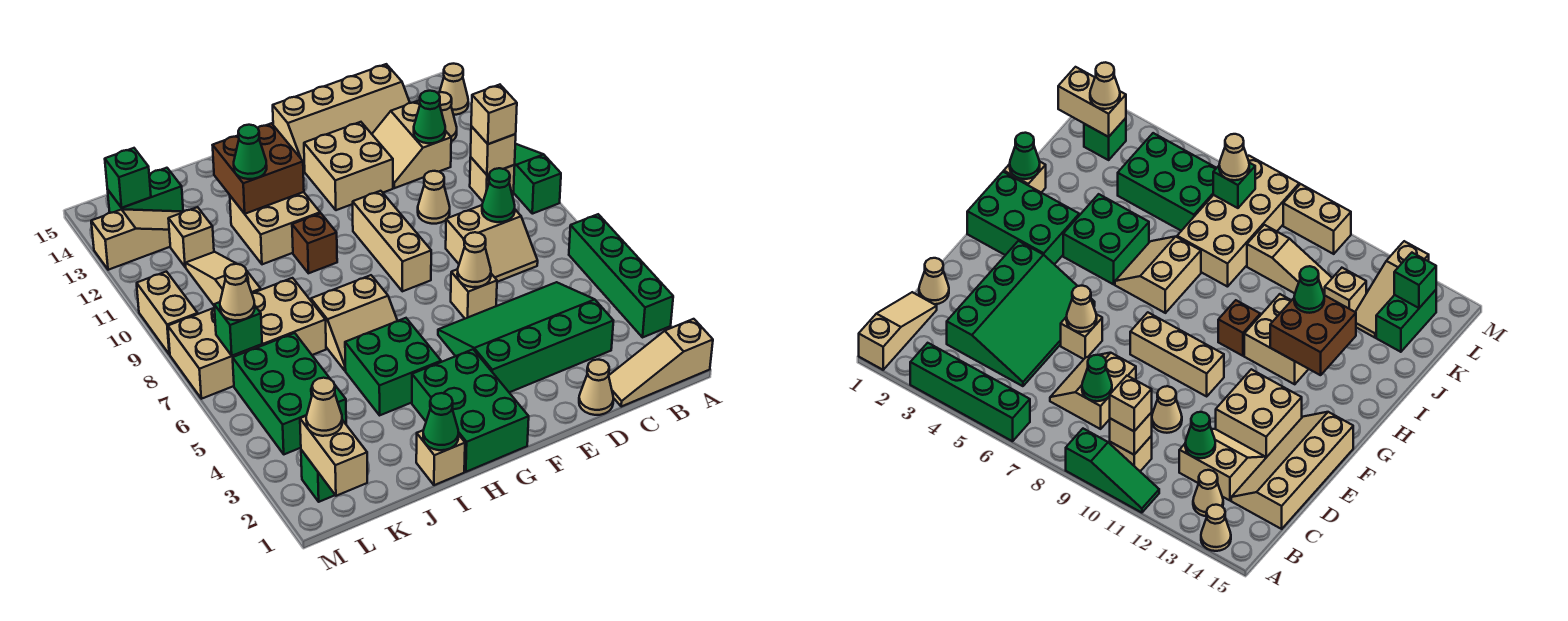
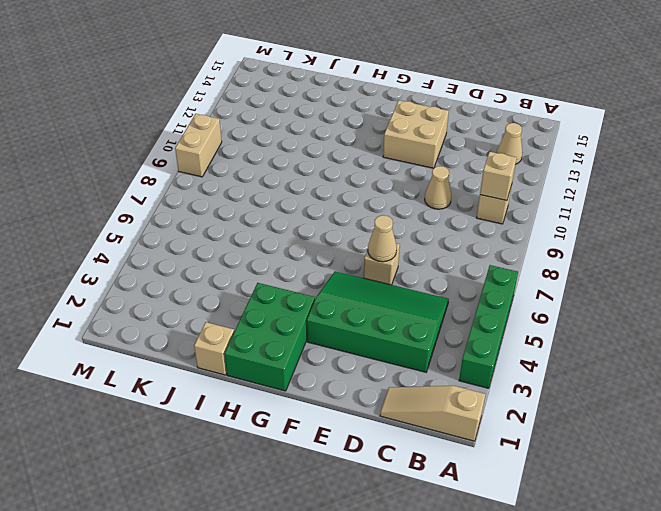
none -> green 1x3 slope [514,144,561,214]
none -> tan 1x1 cone [440,64,468,115]
none -> tan 2x2 slope [446,205,538,282]
none -> tan 2x2 slope [372,101,451,188]

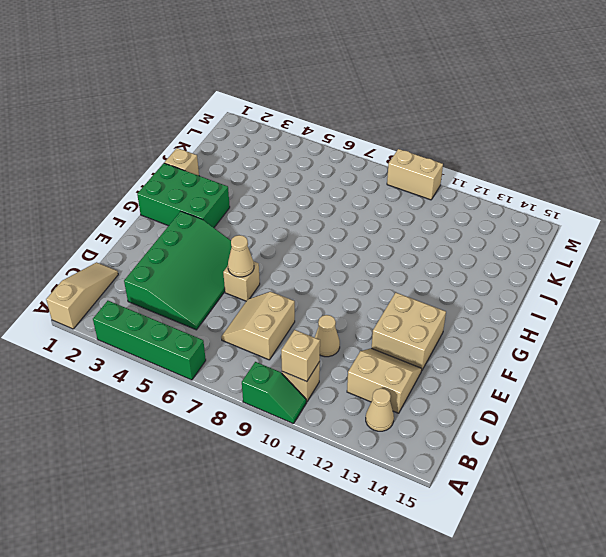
green 1x2 slope [242,362,306,424] -> green 1x3 slope [514,144,561,214]
none -> tan 1x1 cone [440,64,468,115]
none -> tan 2x4 slope [273,64,410,171]
none -> tan 1x1 cone [579,360,613,415]
none -> tan 1x3 brick [353,191,431,291]

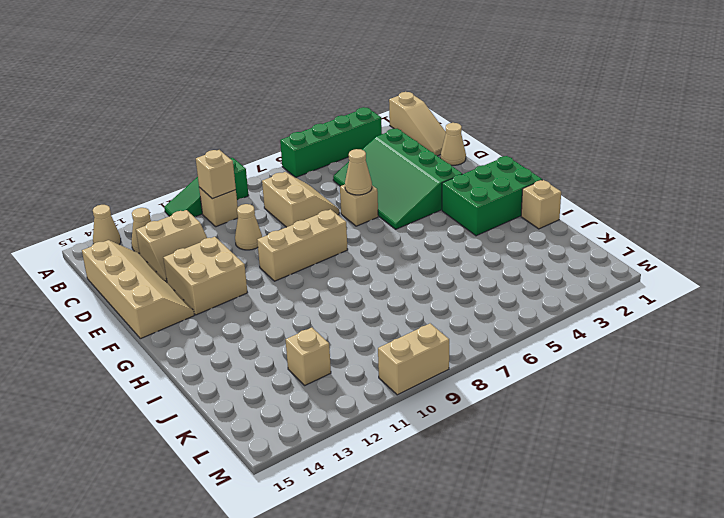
none -> green 2x2 brick [345,318,441,415]
none -> tan 2x2 slope [311,275,397,371]
none -> brown 1x1 brick [292,213,337,273]
none -> tan 2x2 brick [230,192,320,264]

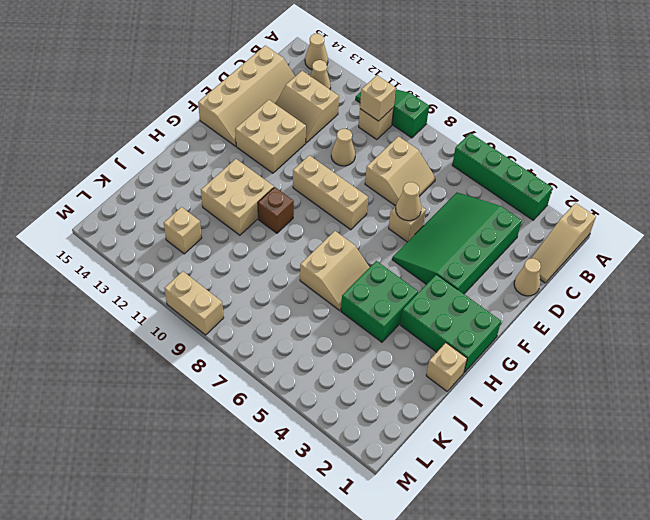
none -> tan 2x4 brick [168,278,326,399]
none -> green 2x3 brick [233,333,346,454]
none -> tan 1x3 slope [186,252,261,305]
none -> tan 1x3 slope [91,209,182,270]

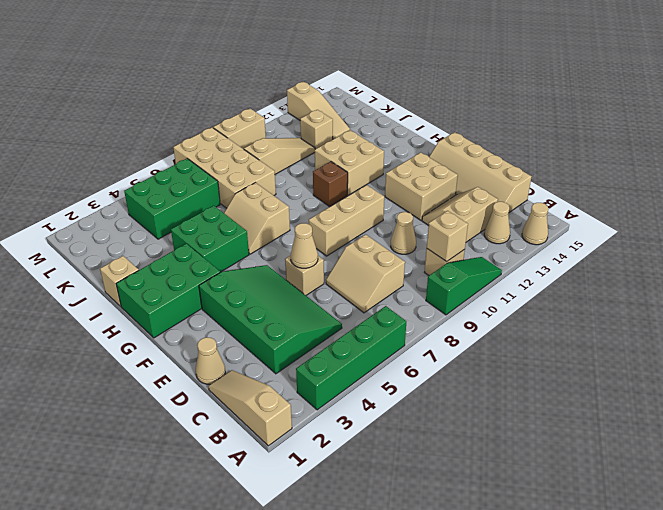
none -> green 1x2 brick [108,168,183,213]
none -> green 1x1 brick [301,450,335,502]
none -> green 1x1 cone [482,168,515,222]
none -> green 1x1 cone [414,91,445,143]

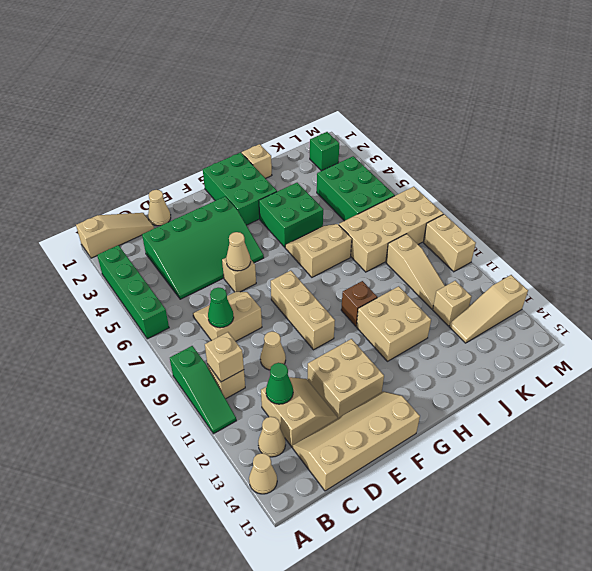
none -> green 1x2 brick [108,168,183,213]
none -> brown 2x2 brick [213,123,304,214]
none -> green 1x1 cone [423,393,459,450]
none -> tan 1x2 brick [300,416,367,496]

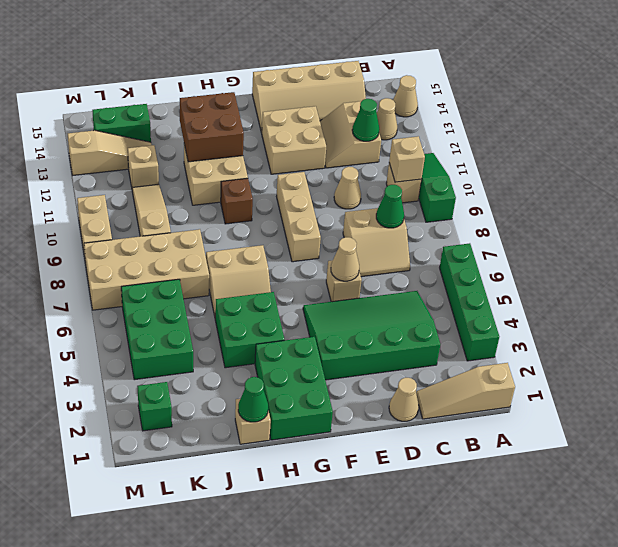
none -> tan 1x2 brick [300,416,367,496]
none -> green 1x1 brick [214,302,262,356]
none -> green 1x1 brick [105,148,151,208]
none -> tan 1x1 brick [471,85,517,144]

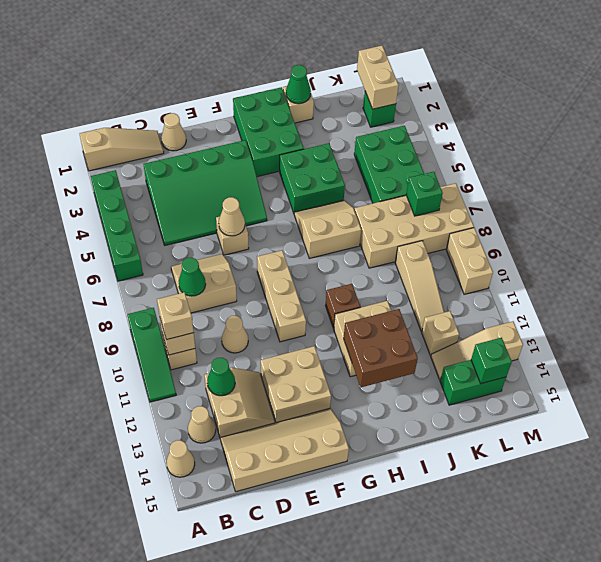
none -> green 1x1 cone [234,125,267,179]
none -> tan 1x1 cone [306,378,342,436]
none -> tan 1x1 cone [220,264,255,320]

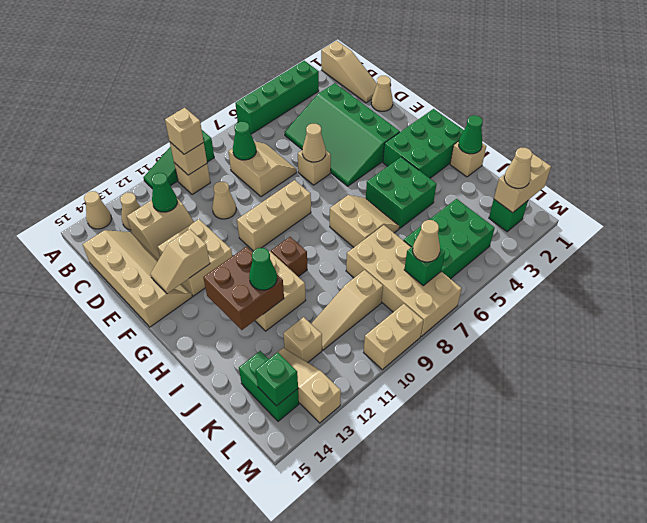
tan 1x2 slope [151,229,210,293] -> none

